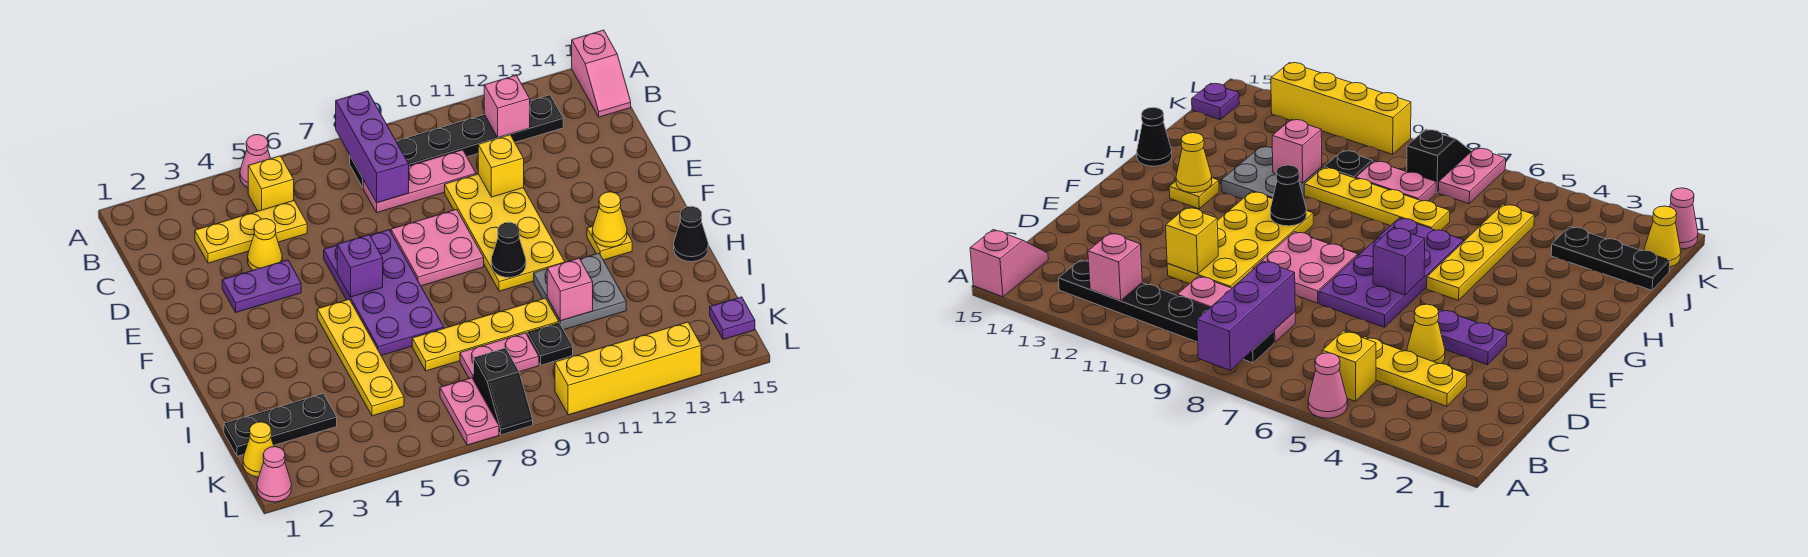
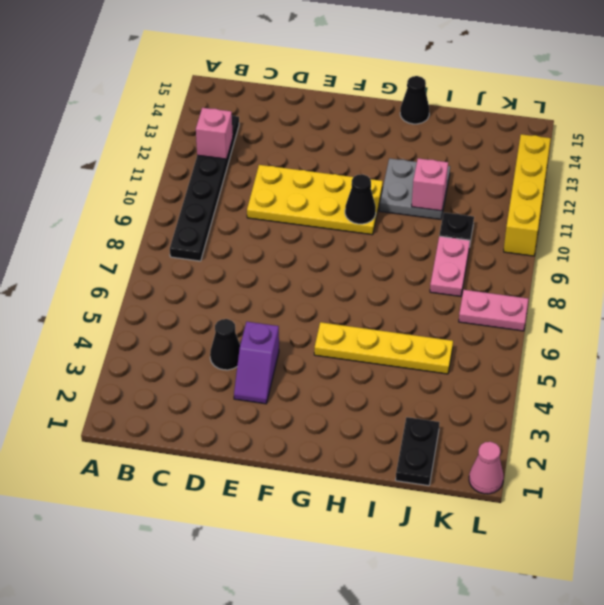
black 1x1 cone [210,319,240,370] -> yellow 1x1 cone [248,219,282,270]
purple 1x2 slope [234,322,279,404] -> purple 1x2 plate [222,260,301,312]
black 1x2 plate [396,417,439,486] -> black 1x3 plate [224,394,337,456]
none -> pink 1x1 cone [240,135,271,188]
none -> pink 1x2 slope [572,30,631,117]
none -> yellow 1x1 brick [248,156,294,211]
none -> yellow 1x3 plate [195,201,307,263]

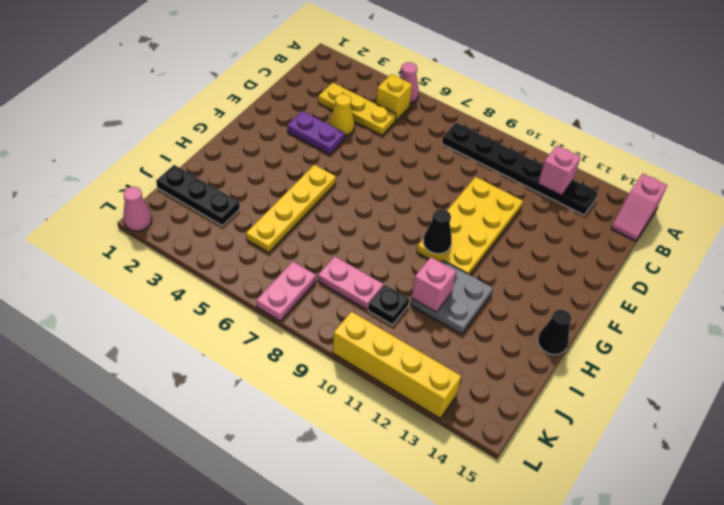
none -> pink 1x3 plate [363,150,476,212]
none -> purple 2x4 plate [324,230,444,355]
none -> pink 2x2 plate [391,209,484,286]
none -> yellow 1x1 plate [587,226,632,260]

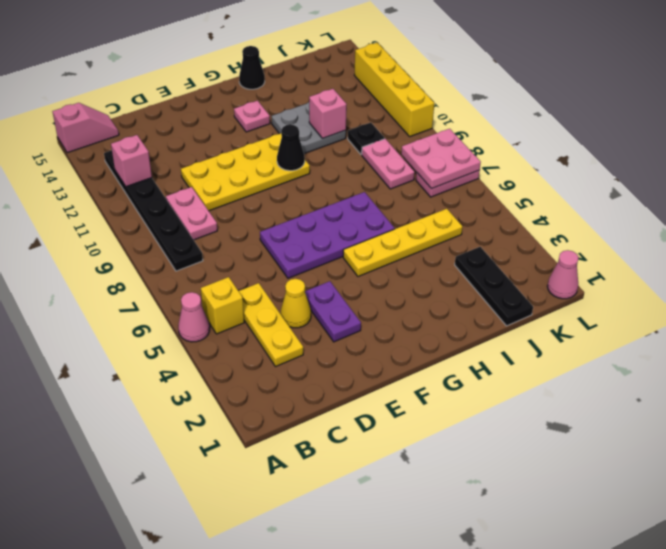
pink 1x2 plate [166,187,217,240] -> pink 1x3 plate [363,150,476,212]
pink 1x1 plate [234,101,270,132] -> yellow 1x1 plate [587,226,632,260]
pink 2x2 plate [401,129,481,189] -> pink 2x2 plate moved to [391,209,484,286]
none -> yellow 1x4 plate [412,298,559,371]
none -> yellow 1x1 cone [243,422,274,477]
none -> black 1x2 slope [474,348,533,435]
none -> purple 1x1 plate [710,297,755,339]

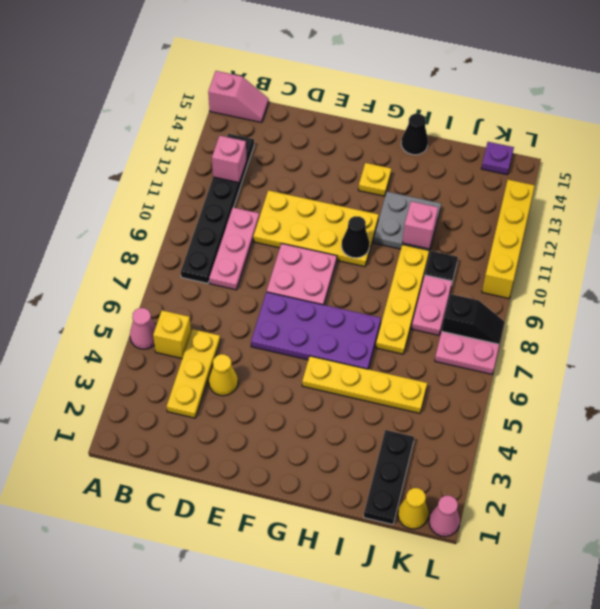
none -> purple 1x2 plate [222,260,301,312]
none -> purple 1x3 brick [336,91,409,203]
none -> yellow 1x1 brick [478,135,524,197]
none -> purple 1x1 brick [337,235,383,297]

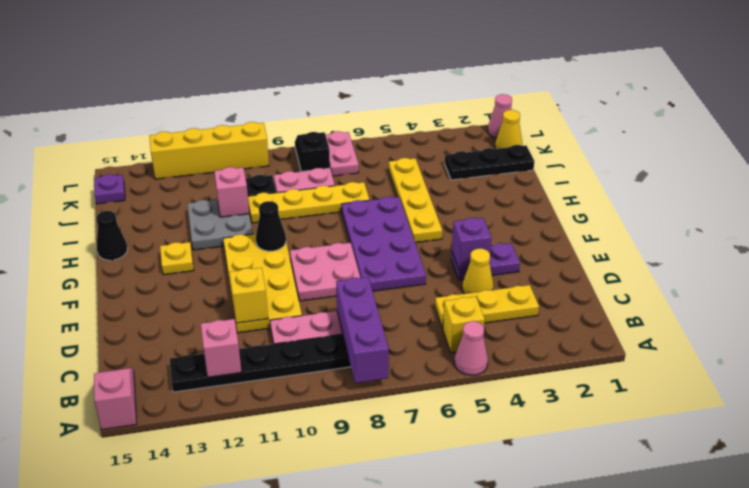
purple 1x1 brick [452,218,491,270] -> purple 1x1 brick moved to [337,235,383,297]
none -> yellow 1x1 cone [592,192,627,247]

